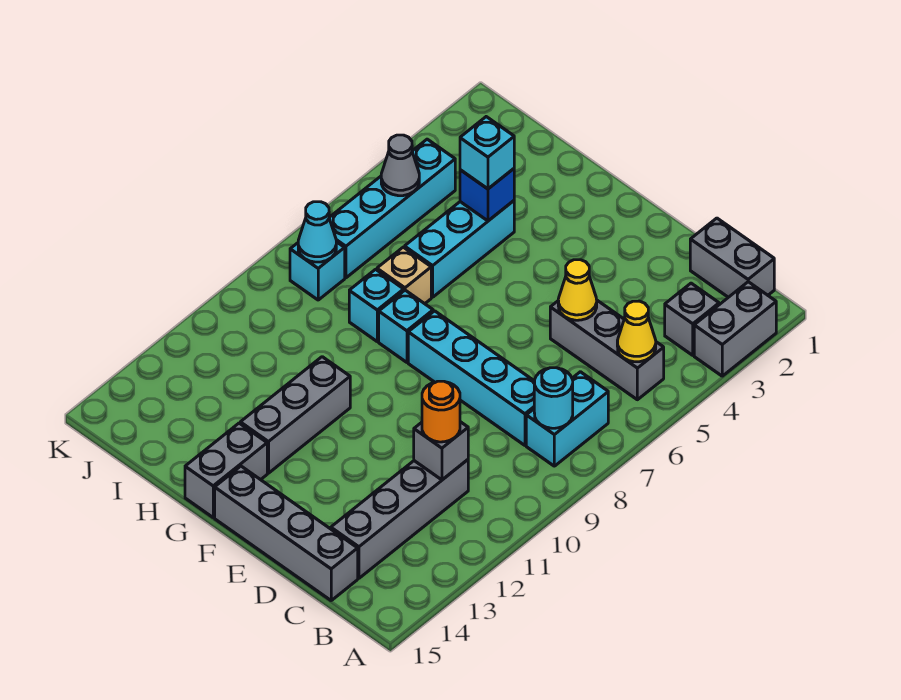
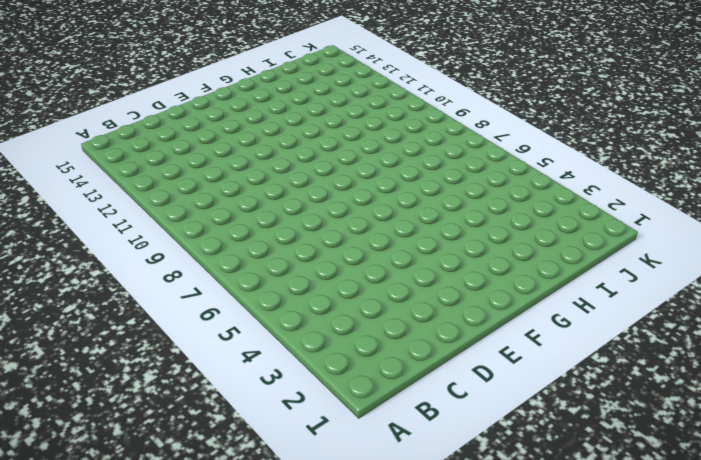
none -> grey 1x2 brick [694,282,776,376]
none -> grey 1x2 brick [690,218,774,297]
none -> grey 1x1 brick [665,283,719,355]

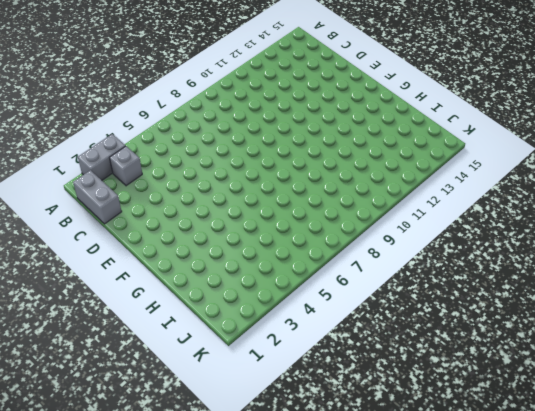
none -> grey 1x3 brick [550,300,664,400]
none -> cyan 1x2 brick [526,372,608,466]
none -> cyan 1x4 brick [408,311,534,445]

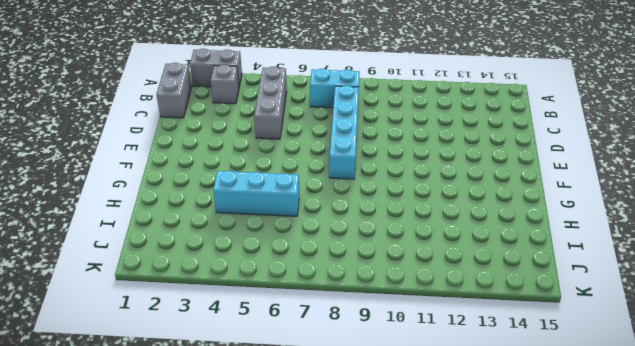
none -> grey 1x4 brick [331,460,468,578]
none -> grey 1x4 brick [215,466,358,600]
none -> cyan 1x1 brick [379,290,433,362]

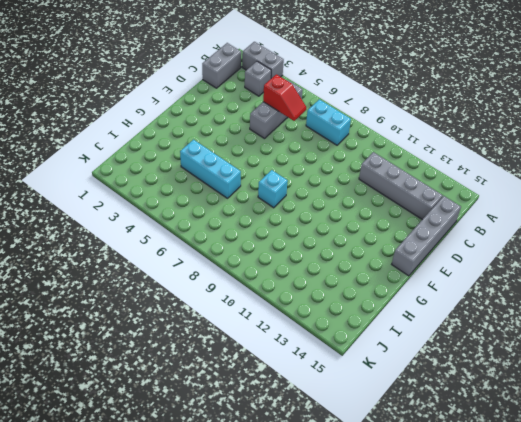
red 1x2 slope [263,74,306,121] -> none
none -> cyan 1x4 brick [408,311,534,445]
none -> grey 1x3 brick [240,357,350,473]
none -> grey 1x2 brick [185,423,267,517]

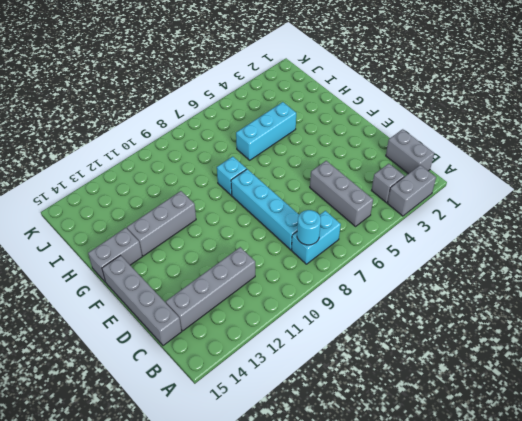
none -> tan 1x1 brick [377,247,431,304]
none -> cyan 1x1 brick [349,269,404,341]
none -> cyan 1x4 brick [329,139,455,278]

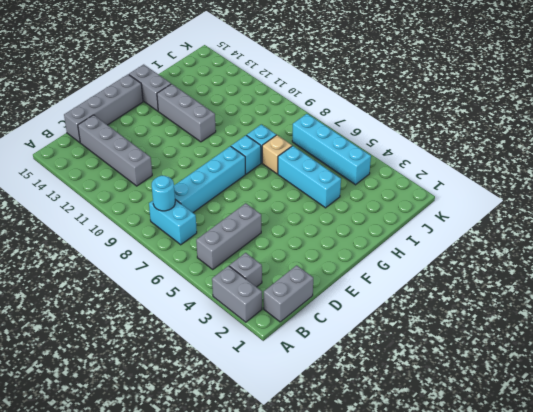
none -> cyan 1x1 brick [290,242,345,300]
none -> yellow 1x1 cone [617,301,656,362]
none -> grey 1x1 brick [414,422,468,480]

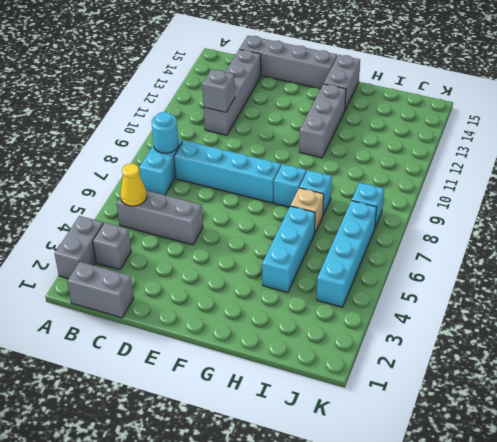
none -> yellow 1x1 cone [558,260,597,320]
none -> blue 1x1 brick [460,169,514,221]
none -> grey 1x1 cone [381,135,419,196]

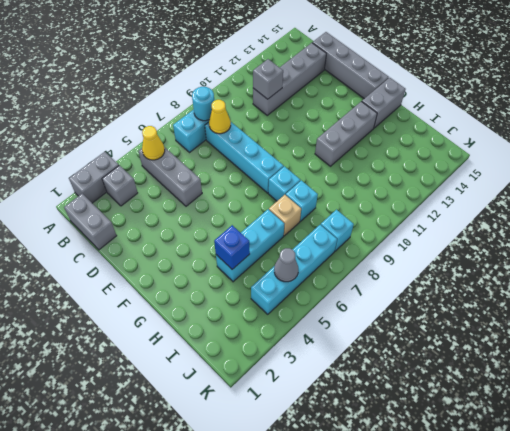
yellow 1x1 cone [209,100,231,134] -> yellow 1x1 cone moved to [558,260,597,320]
none -> cyan 1x1 cone [298,202,336,262]
none -> orange 1x1 round brick [422,381,460,442]
none -> cyan 1x1 brick [460,117,514,189]

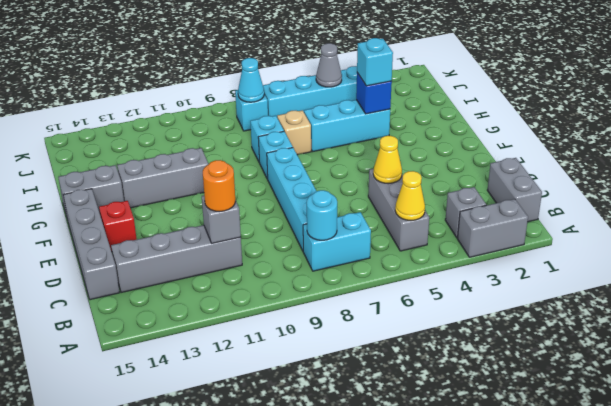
red 1x1 brick [99,201,137,252] -> none

